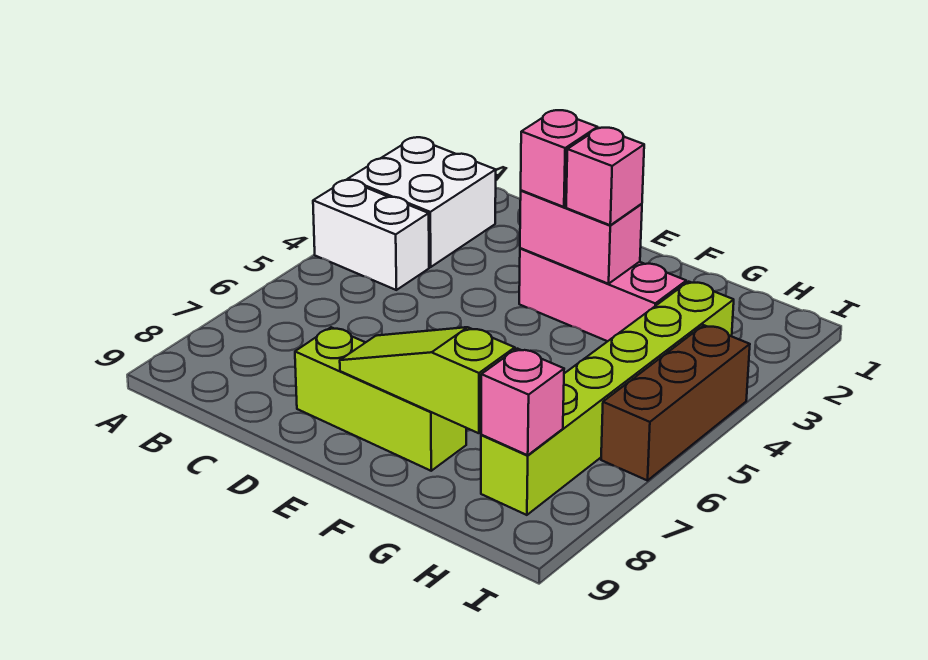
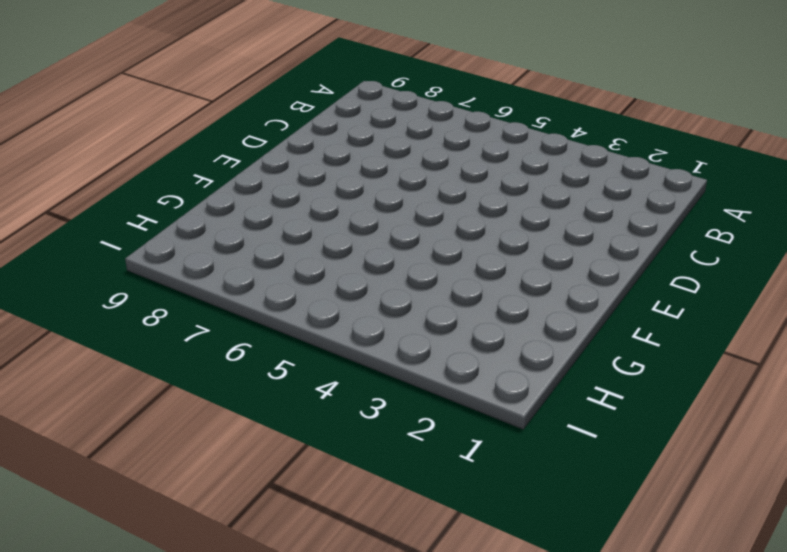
none -> white 2x2 brick [348,137,496,267]
none -> white 1x2 brick [313,180,429,290]

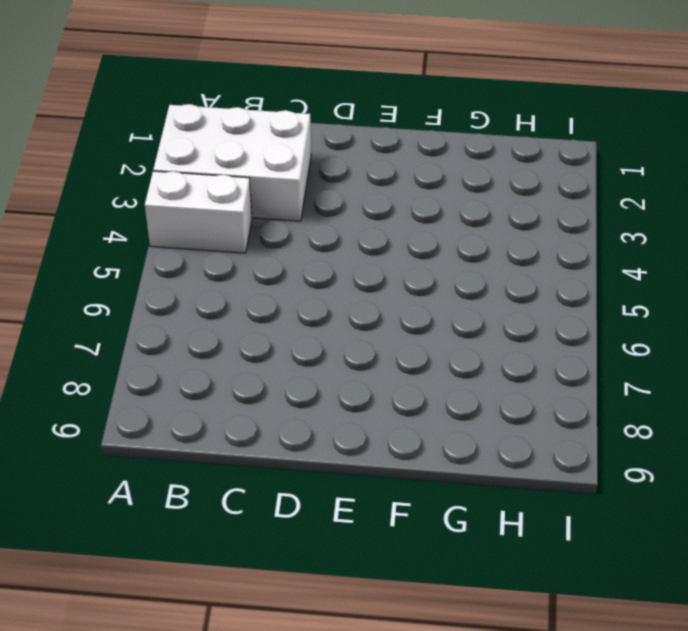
white 2x3 brick [153,104,311,221] -> white 2x2 brick [348,137,496,267]
none -> lime 1x3 brick [295,327,466,471]
none -> pink 1x3 brick [519,248,686,341]

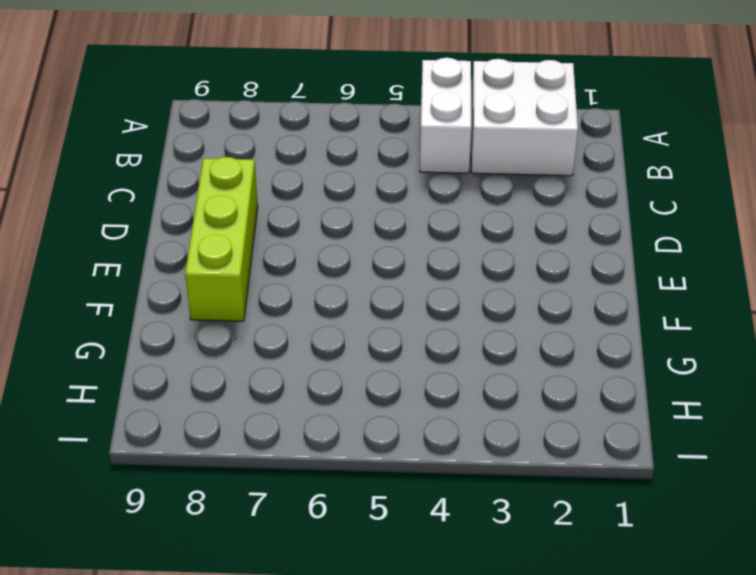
none -> pink 1x3 brick [519,248,686,341]
none -> lime 1x6 brick [481,282,734,515]

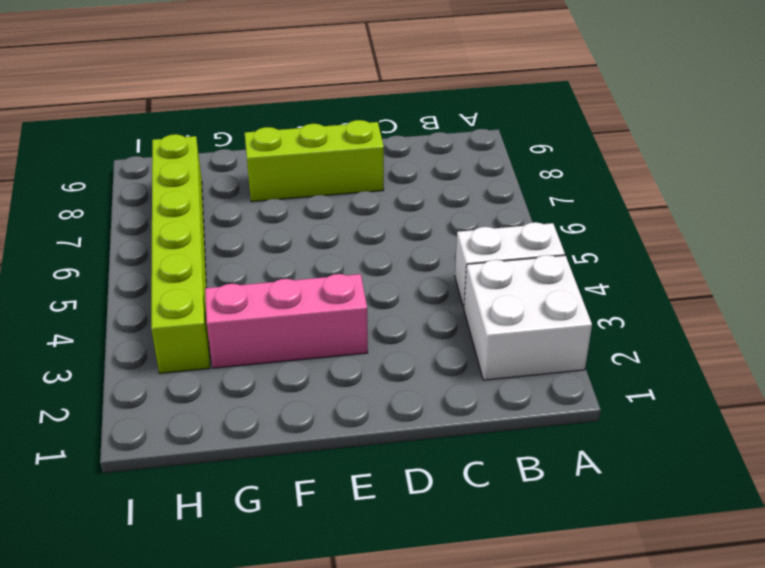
none -> brown 1x3 brick [601,325,750,481]
none -> pink 1x2 brick [520,190,642,284]

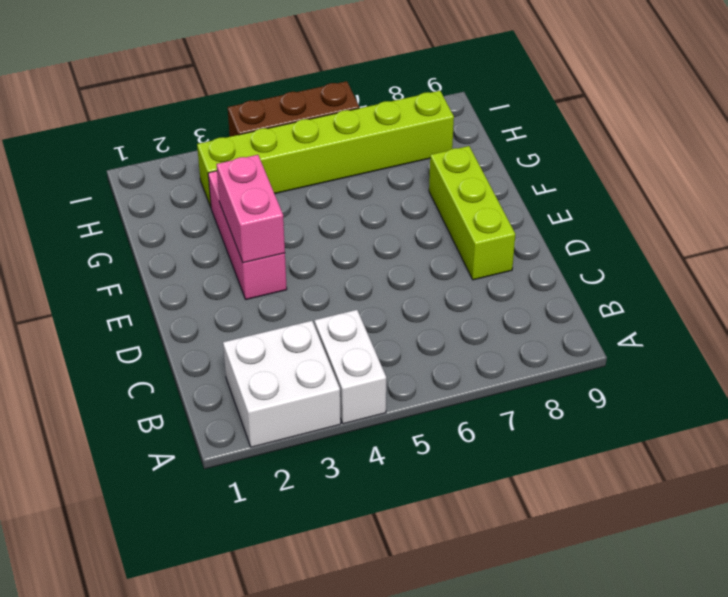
none -> lime 1x3 slope [340,327,515,433]
none -> pink 1x1 brick [481,349,564,455]

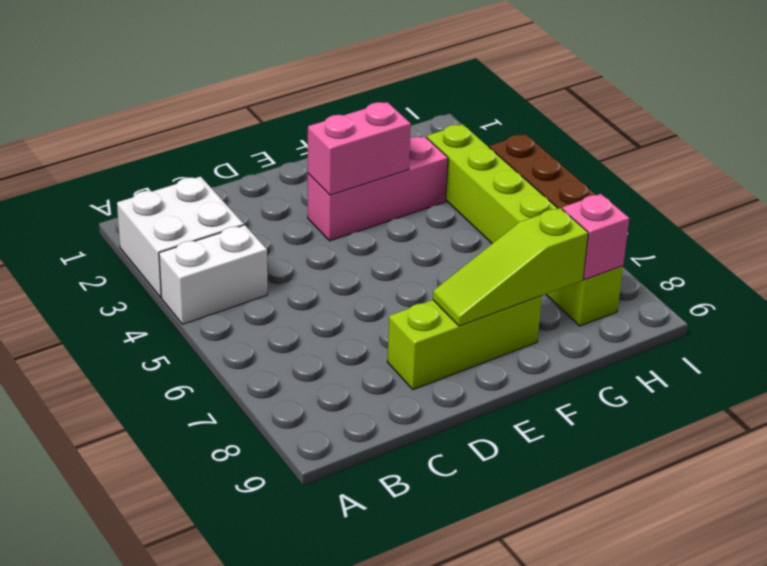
none -> pink 1x1 brick [521,110,598,207]
none -> pink 1x1 brick [566,128,644,225]

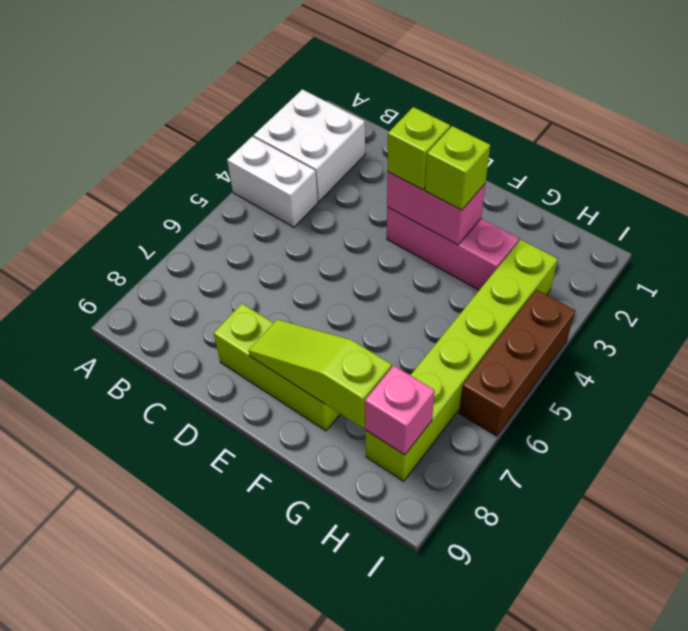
lime 1x1 brick [387,107,450,190] -> pink 1x1 brick [521,110,598,207]
lime 1x1 brick [425,126,490,210] -> pink 1x1 brick [566,128,644,225]

